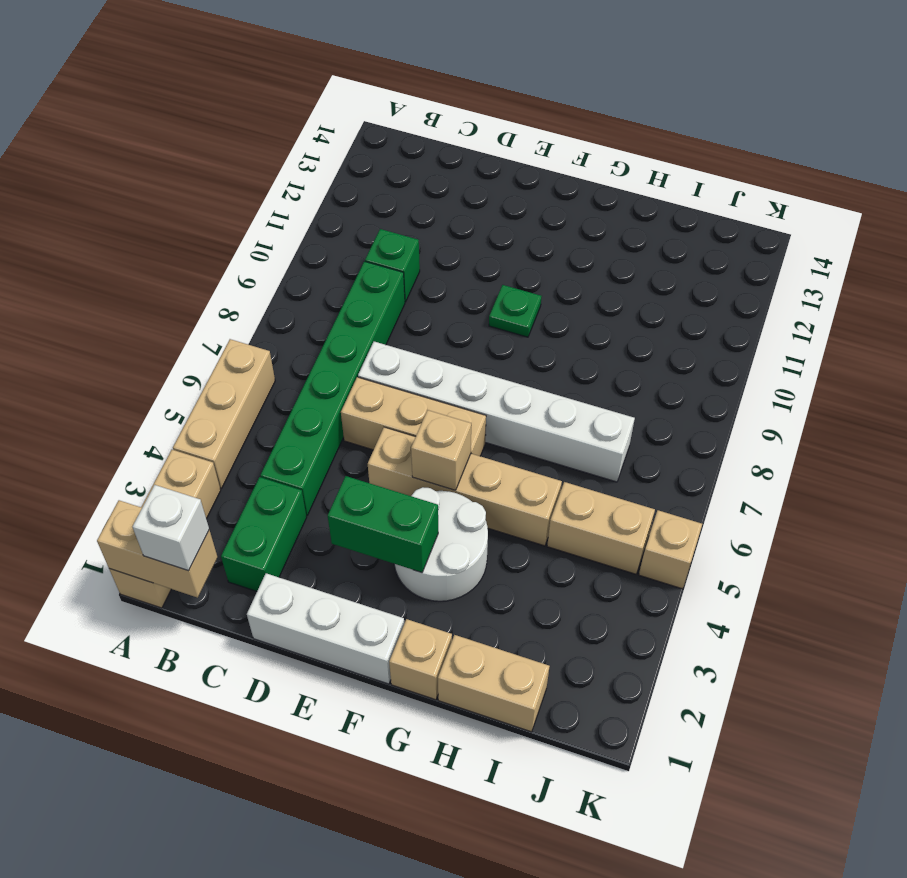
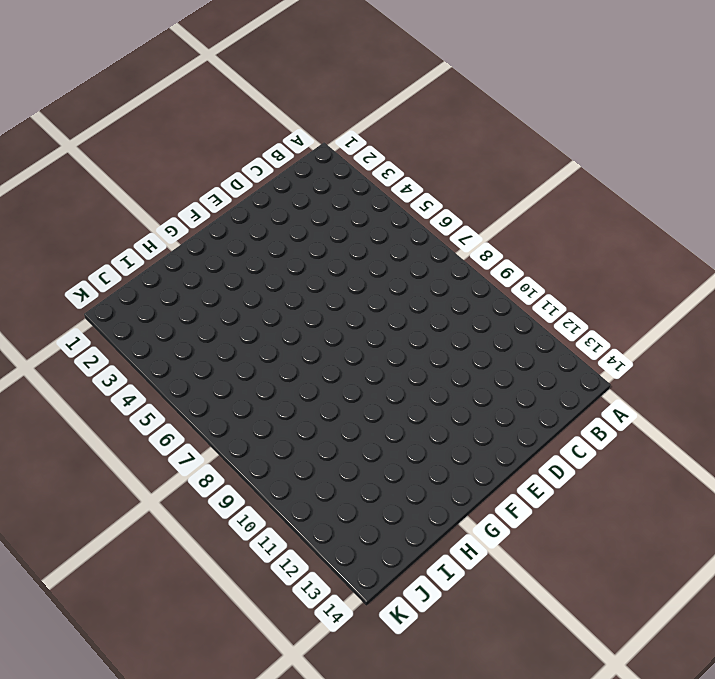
none -> tan 1x3 brick [109,450,221,608]
none -> tan 1x3 brick [173,339,275,488]
none -> green 1x2 brick [221,477,307,591]

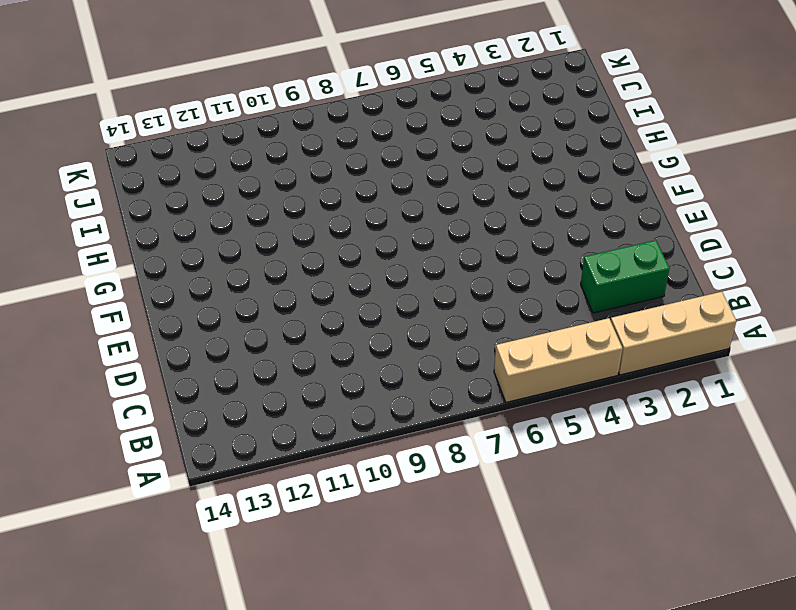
none -> green 1x6 brick [260,261,405,516]
none -> green 1x1 brick [365,229,420,302]
none -> white 1x3 brick [247,573,404,684]

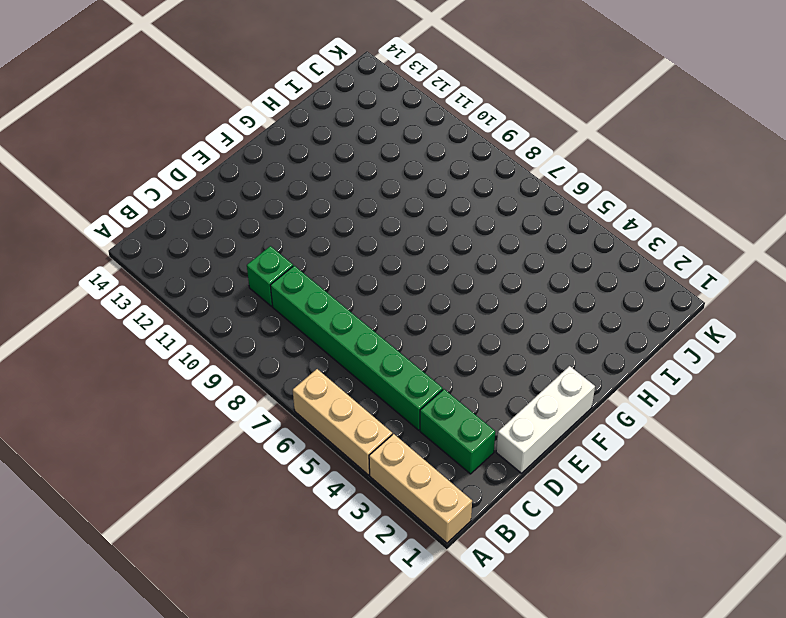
none -> tan 1x3 brick [341,377,486,456]
none -> white 1x6 brick [358,342,635,482]
none -> tan 1x4 brick [368,427,562,546]

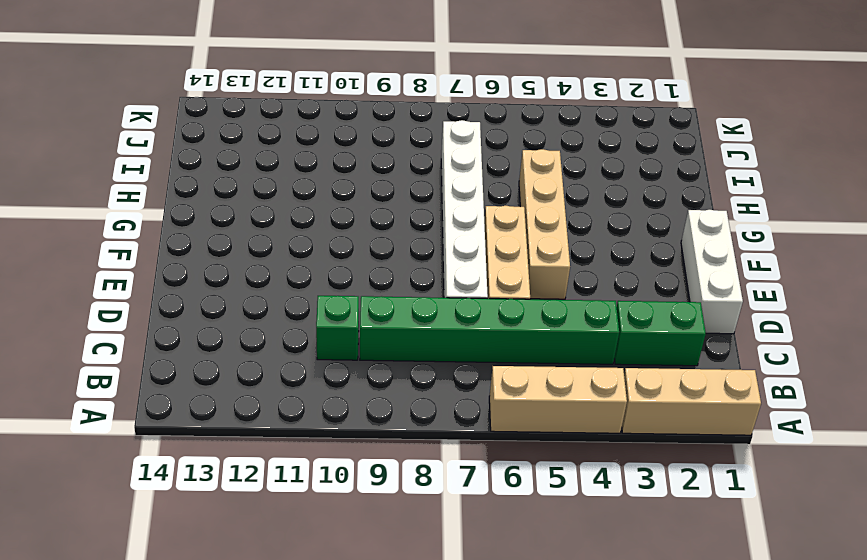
none -> white 2x2 round brick [394,487,488,601]
none -> green 1x1 plate [489,285,541,337]
none -> tan 1x1 brick [389,619,452,700]

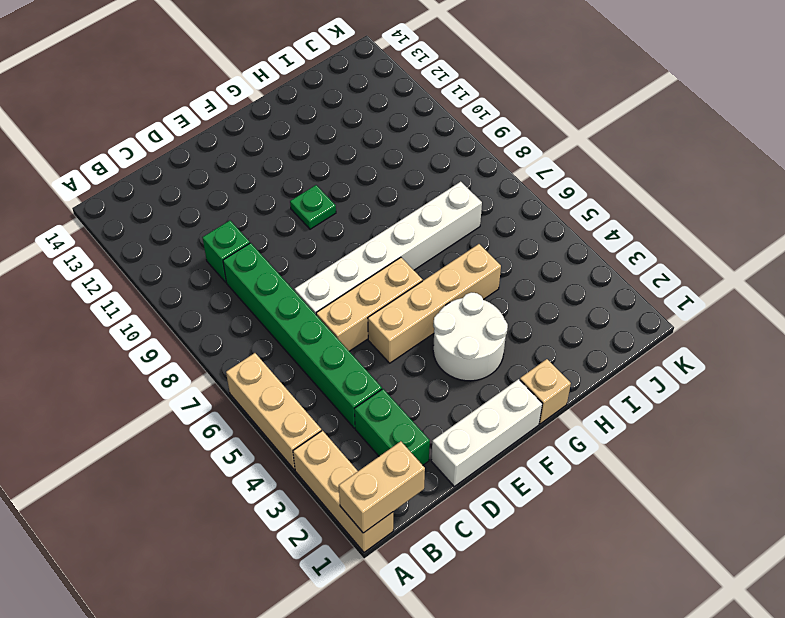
none -> tan 1x2 brick [438,635,550,732]
none -> tan 1x2 brick [547,482,655,574]
none -> tan 1x1 brick [639,510,702,589]

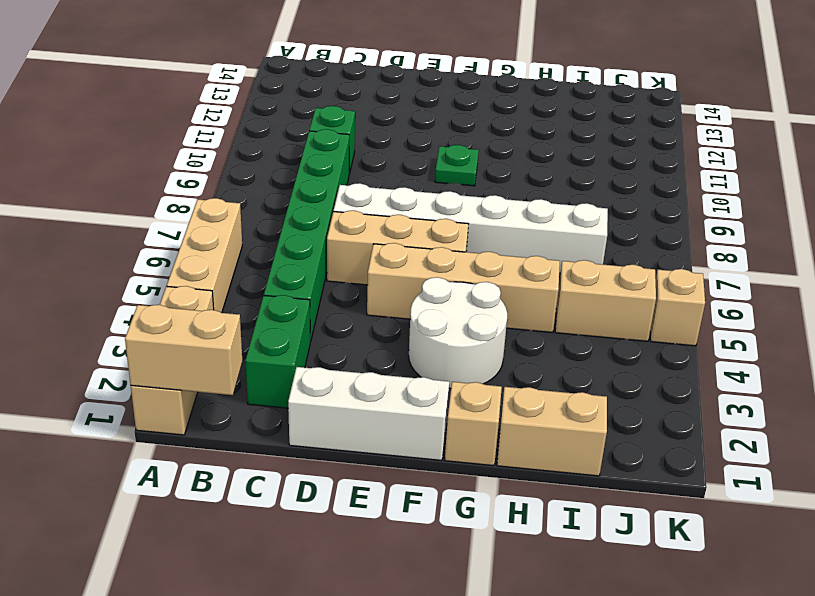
none -> green 1x2 brick [328,476,438,573]
none -> tan 1x1 brick [411,410,471,490]
none -> white 1x1 brick [132,485,209,571]

